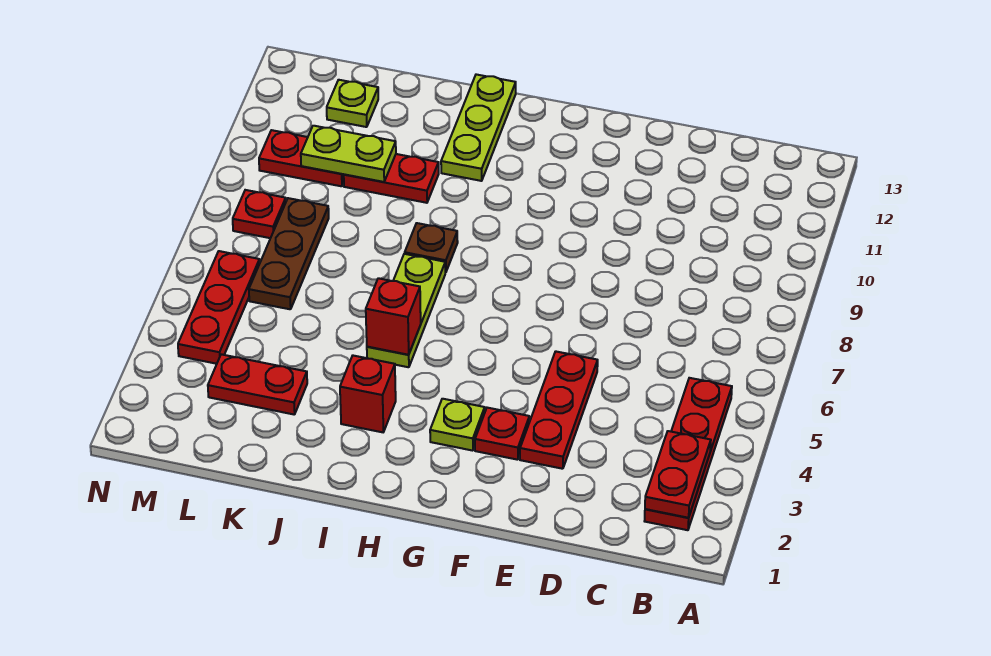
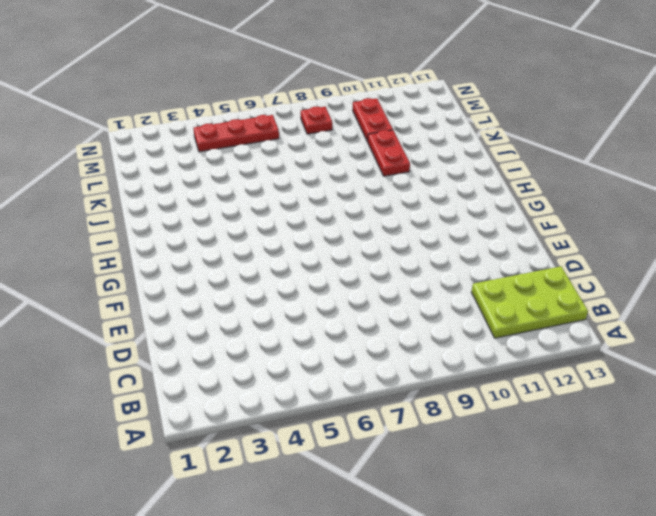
lime 2x3 plate [471,267,588,338] -> none
none -> red 1x4 plate [645,378,732,530]
none -> red 1x3 plate [520,351,598,469]
none -> red 1x1 plate [475,408,529,460]

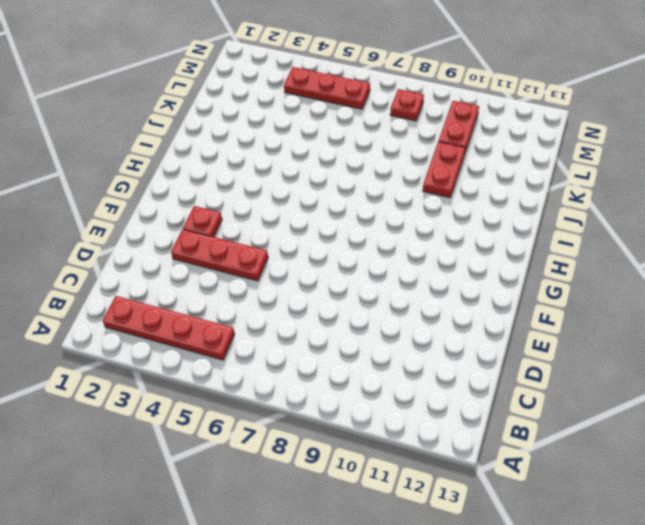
none -> lime 1x1 plate [430,399,485,451]
none -> red 1x1 brick [340,356,396,432]
none -> lime 1x3 plate [367,254,445,367]

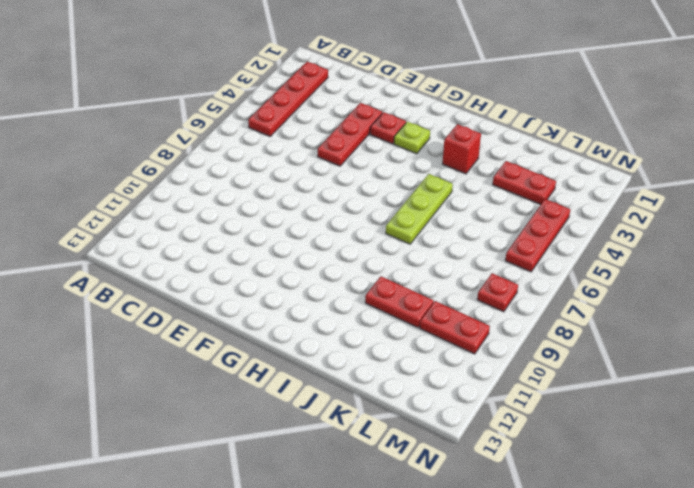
none -> brown 1x1 plate [405,223,458,272]
none -> lime 1x3 plate [441,74,516,181]
none -> brown 1x3 plate [249,198,329,309]

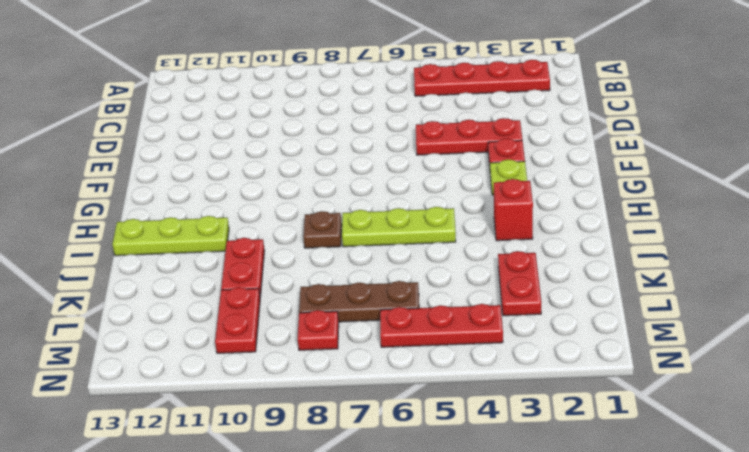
none -> lime 1x1 plate [327,80,378,127]
none -> red 1x2 plate [645,431,711,518]
none -> red 1x1 brick [366,278,421,355]

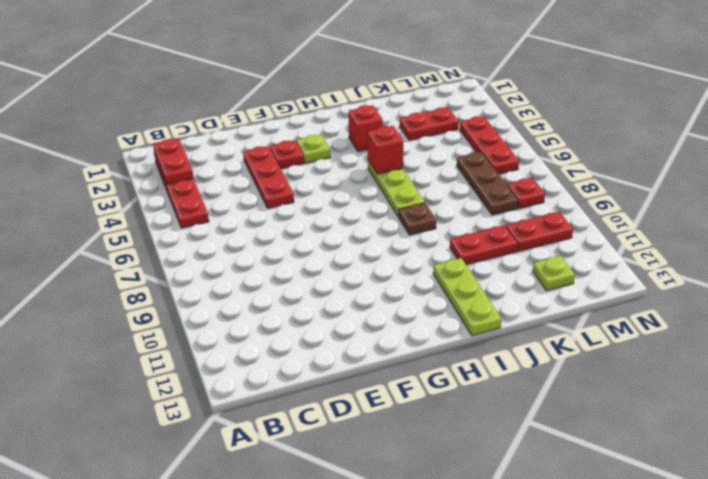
none -> lime 1x2 plate [301,126,396,182]

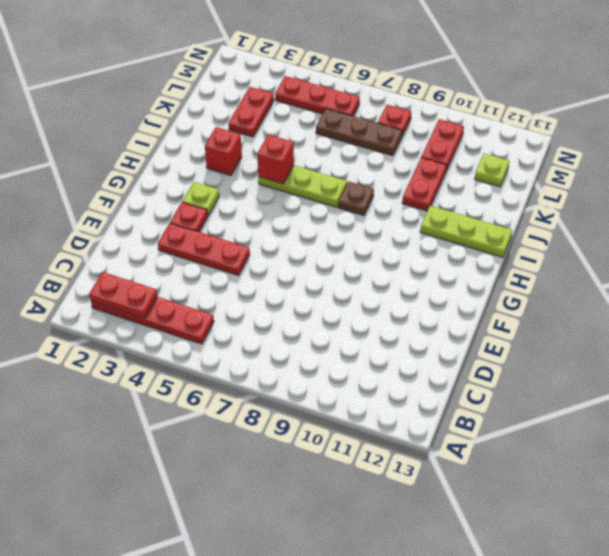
none -> lime 1x2 plate [301,126,396,182]

